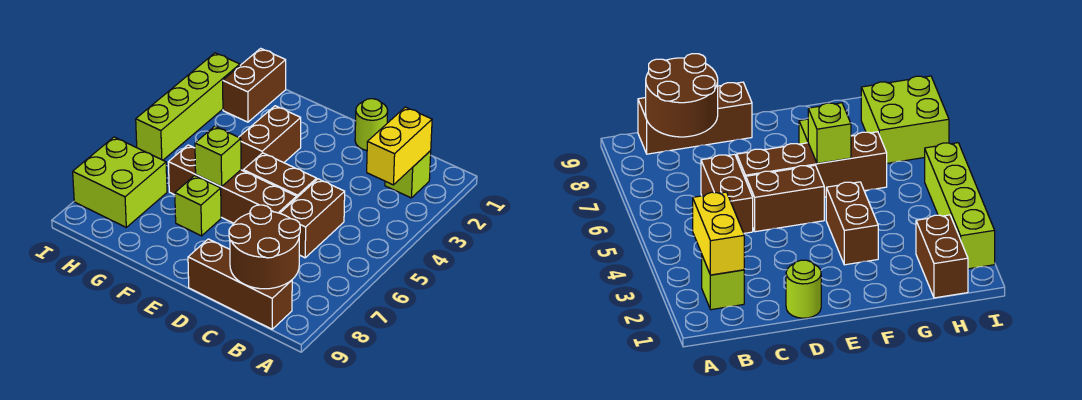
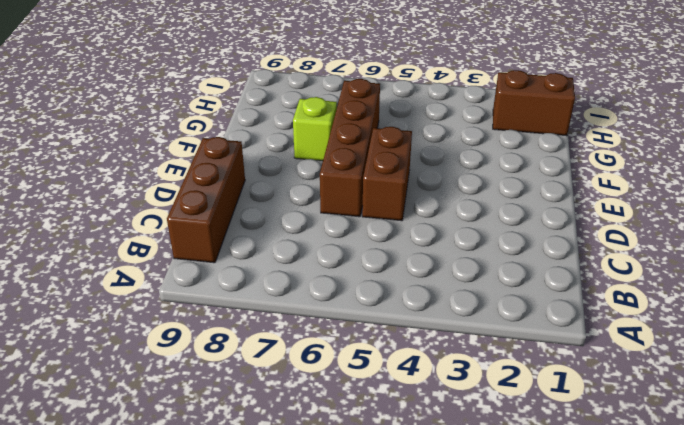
none -> lime 1x1 brick [385,151,431,198]
none -> brown 1x2 brick [280,179,345,258]
none -> lime 1x1 round brick [355,99,388,150]

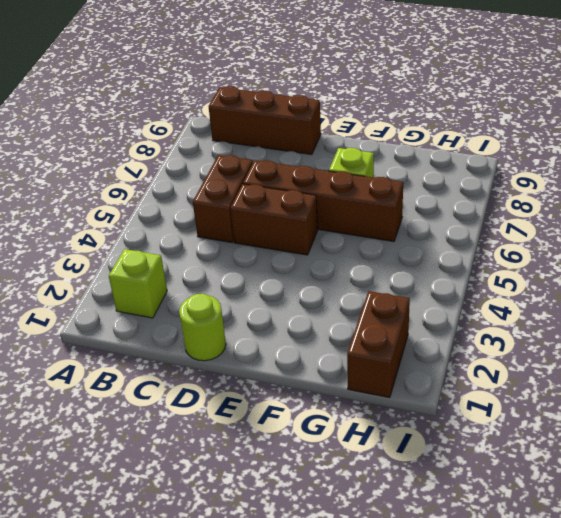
none -> brown 1x2 brick [239,106,301,171]
none -> lime 2x2 brick [73,137,167,227]
none -> lime 1x4 brick [136,53,240,160]

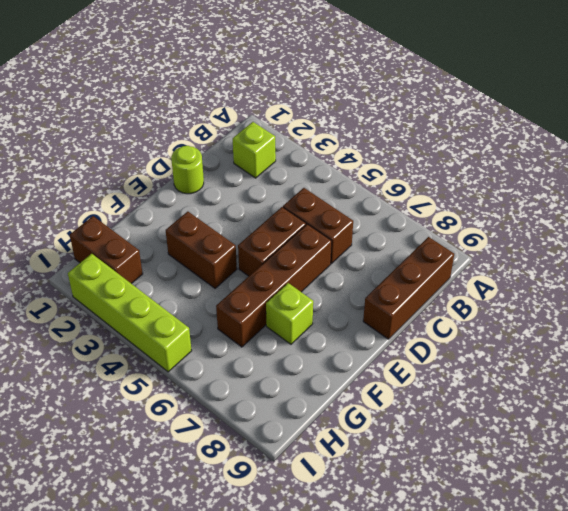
none -> lime 2x2 brick [73,137,167,227]
none -> yellow 1x2 brick [367,107,432,185]
none -> brown 2x2 round brick [229,205,300,289]

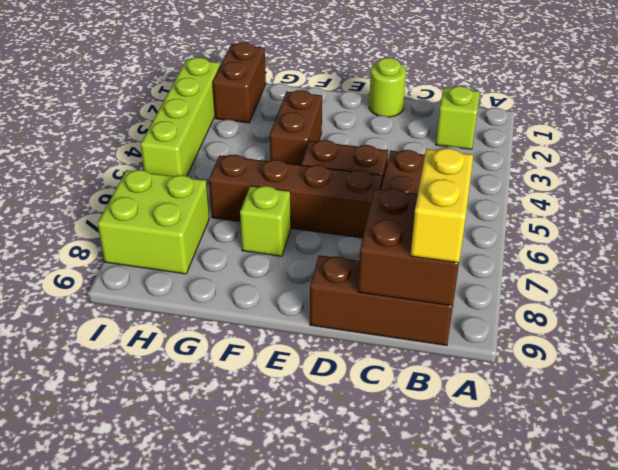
brown 2x2 brick [358,189,459,306] -> brown 2x2 round brick [229,205,300,289]
yellow 1x2 brick [410,148,473,263] -> yellow 1x2 brick moved to [367,107,432,185]
none -> lime 1x1 brick [195,126,241,187]

